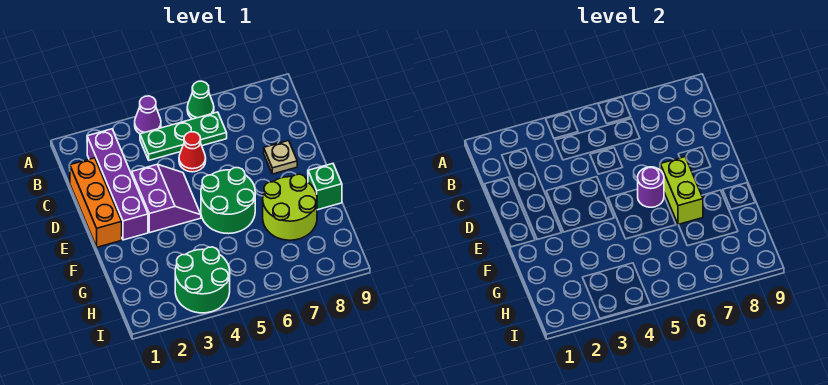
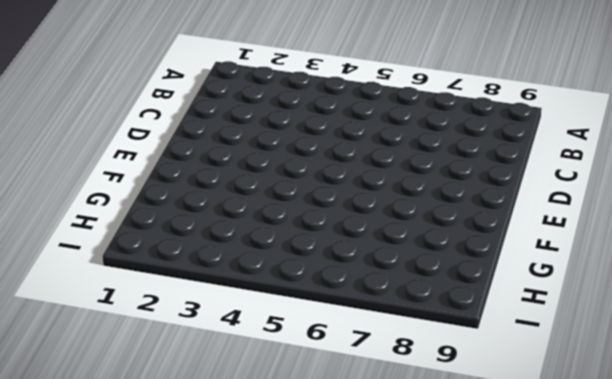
none -> purple 1x1 cone [135,96,161,134]
none -> green 1x1 cone [187,81,214,119]
none -> purple 1x4 brick [87,129,148,240]

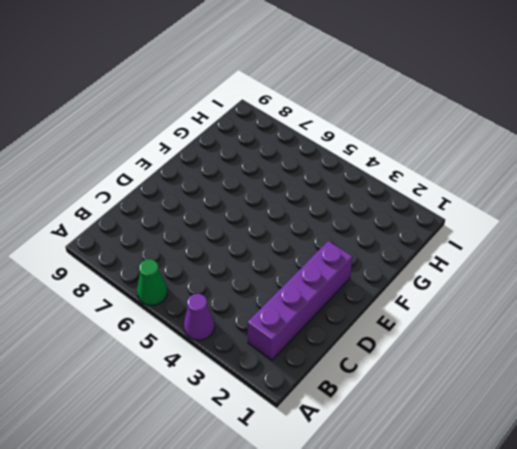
none -> green 1x3 plate [140,112,227,160]
none -> orange 1x3 brick [70,158,122,247]
none -> red 1x1 cone [179,132,206,172]

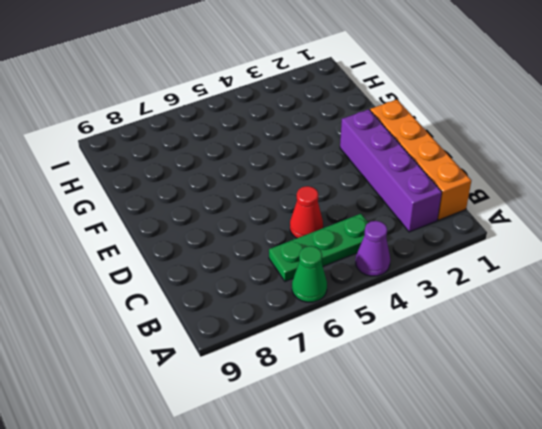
orange 1x4 brick [370,100,471,220] -> orange 1x3 brick [70,158,122,247]
none -> purple 2x2 slope [131,164,201,233]
none -> tan 1x1 plate [264,141,297,174]
none -> green 2x2 round brick [201,168,255,234]

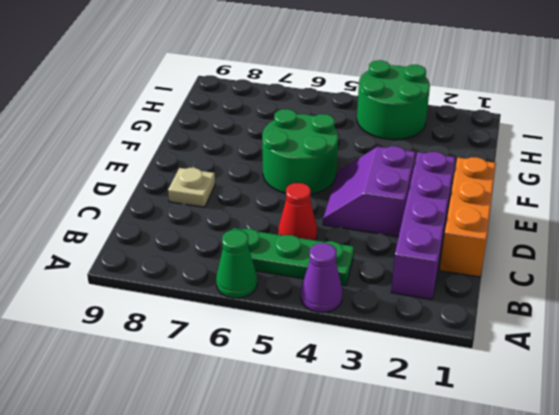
none -> lime 2x2 round brick [263,174,317,240]
none -> green 1x1 brick [308,164,342,210]
none -> purple 1x1 round brick [638,167,664,207]

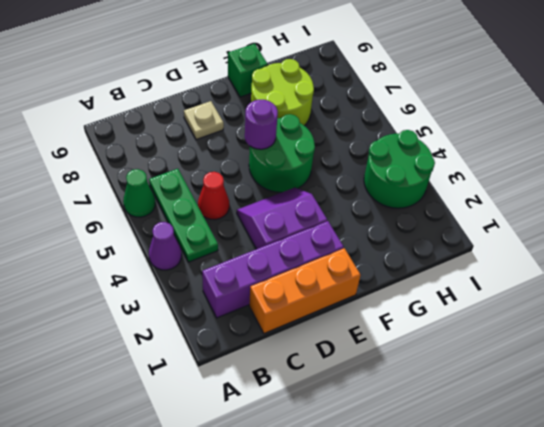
none -> lime 1x2 brick [660,157,703,225]

